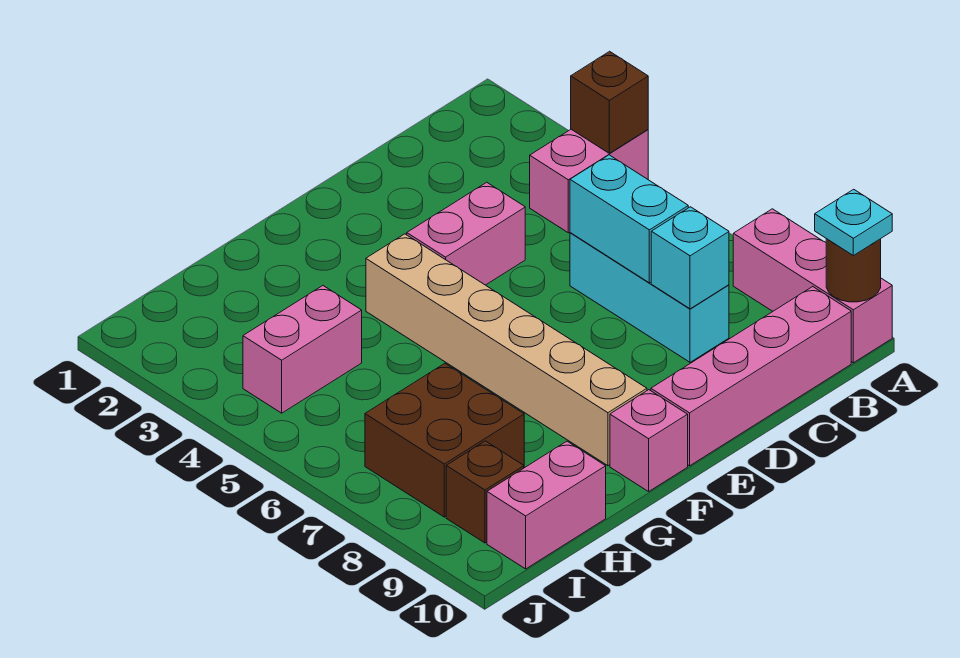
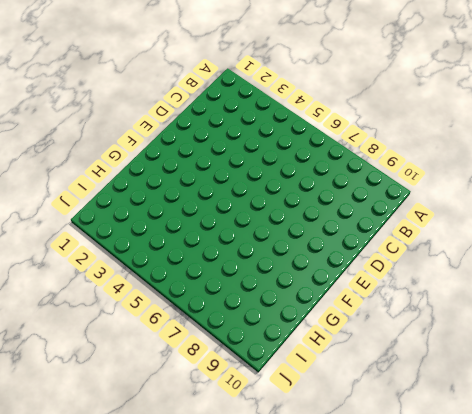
none -> pink 1x2 brick [530,129,648,233]
none -> pink 1x3 brick [733,209,892,363]
none -> pink 1x4 brick [651,287,851,466]

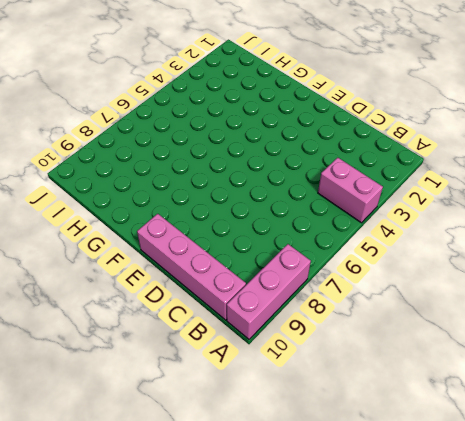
none -> cyan 1x3 brick [570,233,729,362]
none -> pink 1x2 brick [407,182,525,285]
none -> tan 1x6 brick [366,234,647,466]

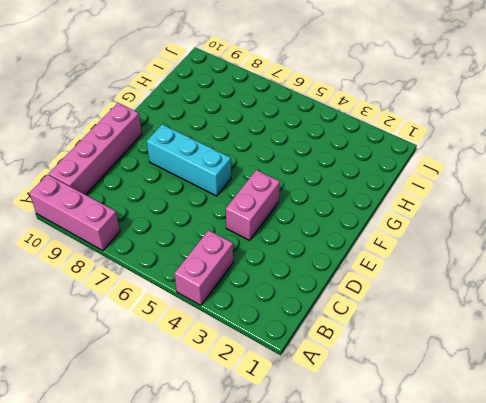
cyan 1x3 brick [147,124,231,196] -> cyan 1x3 brick moved to [570,233,729,362]
none -> tan 1x6 brick [366,234,647,466]
none -> pink 1x1 brick [610,390,688,492]
none -> pink 1x2 brick [243,286,362,413]

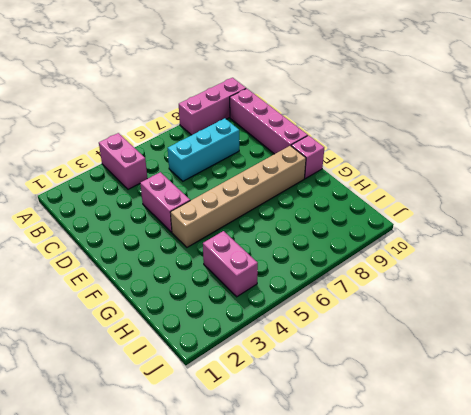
none -> brown 2x2 brick [365,363,524,517]
none -> pink 1x2 brick [487,441,606,569]
none -> brown 1x1 brick [446,441,524,543]

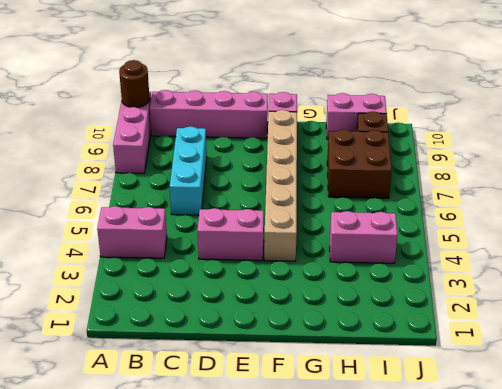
none -> brown 1x1 brick [571,51,648,153]
none -> cyan 1x2 brick [570,155,688,283]
none -> cyan 1x1 brick [651,207,729,309]

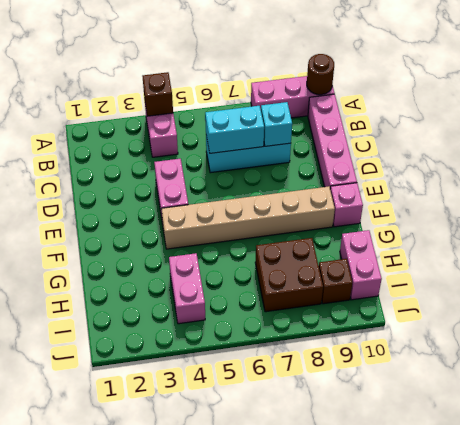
none -> cyan 1x1 plate [815,189,892,256]

